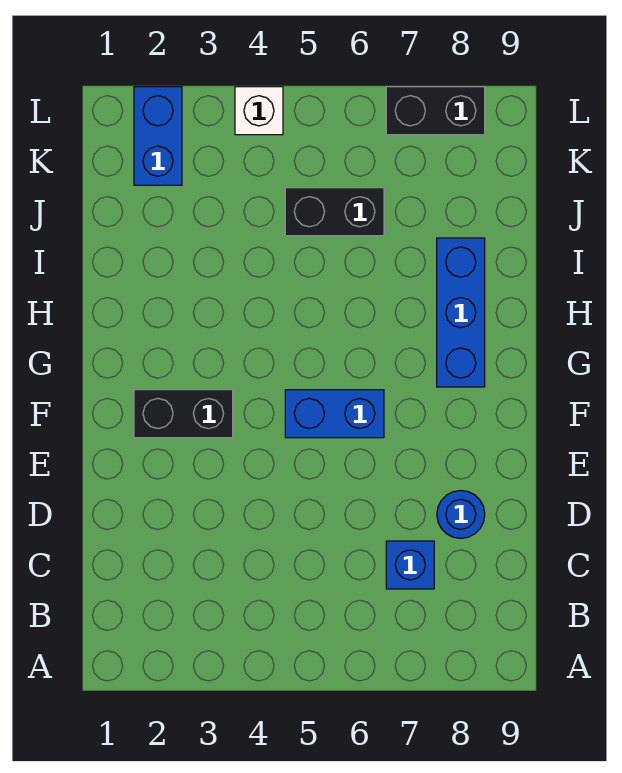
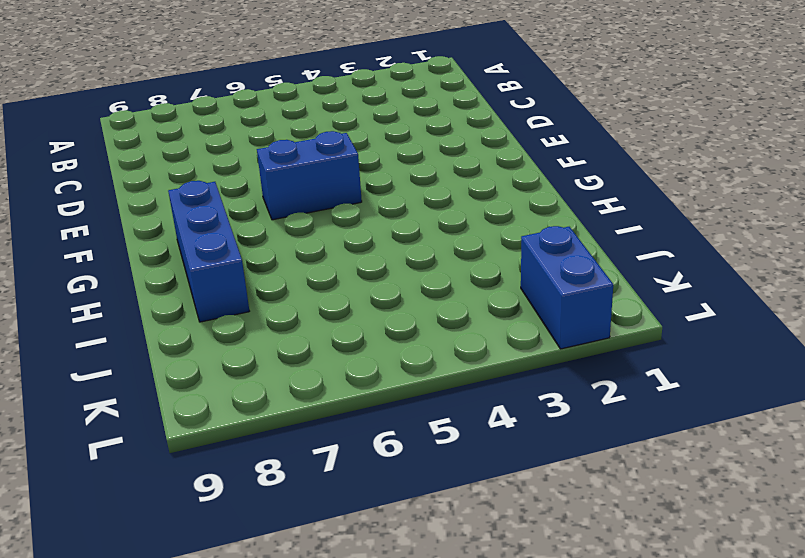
none -> blue 1x1 brick [386,541,434,589]
none -> blue 1x1 round brick [437,491,485,538]

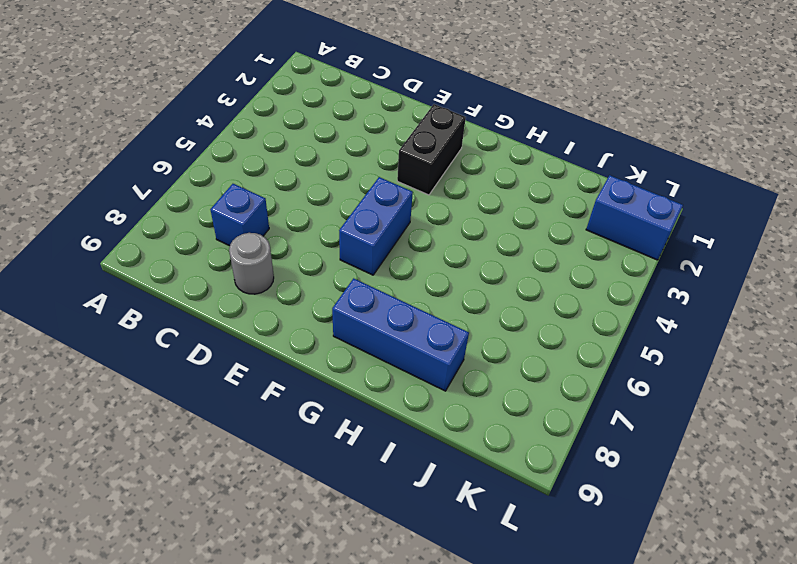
grey 1x1 round brick [229,233,274,294] -> blue 1x1 round brick [437,491,485,538]
none -> black 1x2 brick [285,188,384,236]
none -> white 1x1 brick [235,87,283,135]

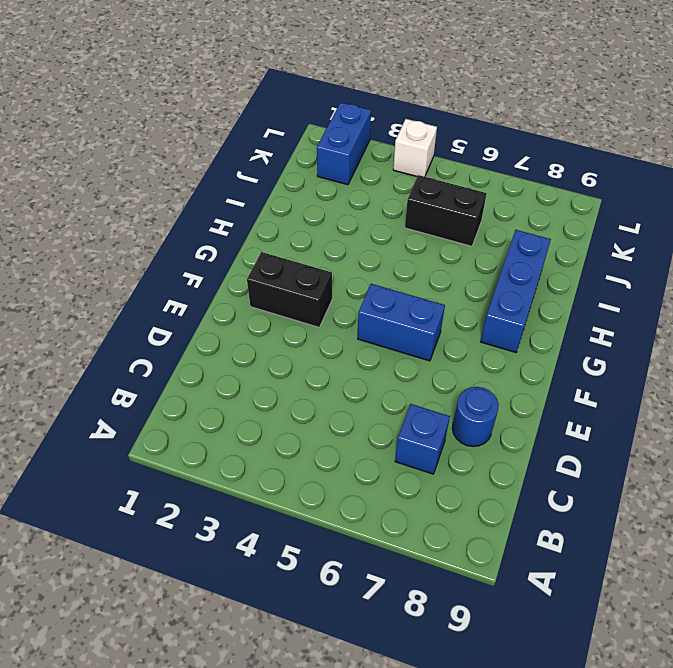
none -> black 1x2 brick [386,87,485,135]

